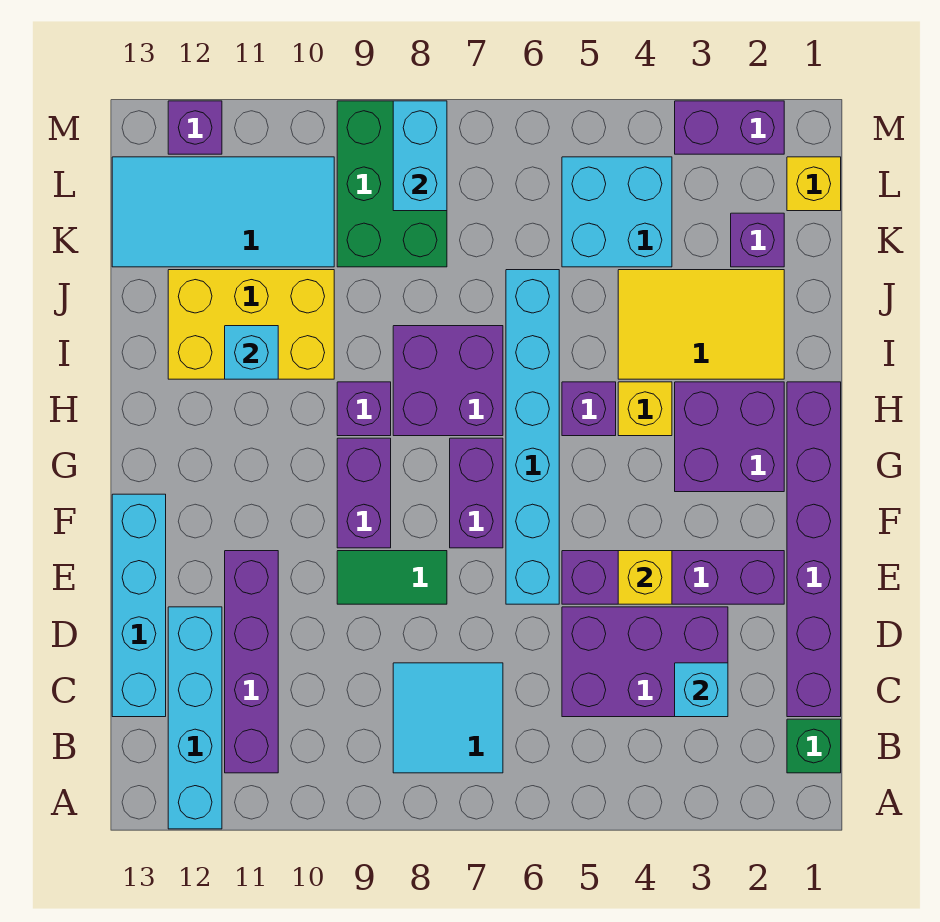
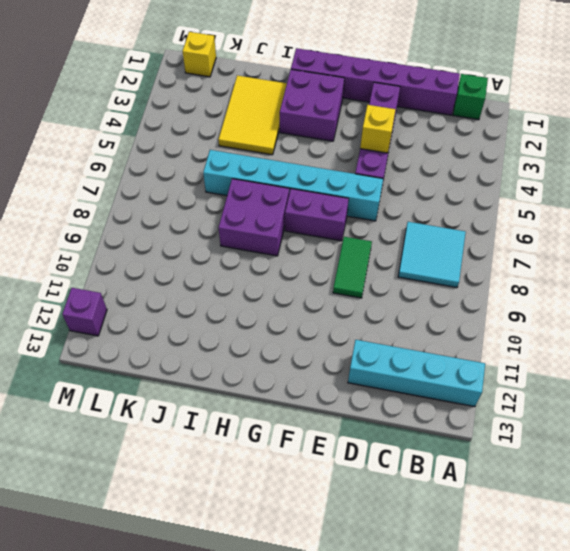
none -> purple 1x4 brick [225,551,278,773]
none -> purple 2x3 brick [562,607,728,717]
none -> cyan 1x4 brick [112,494,166,717]
none -> purple 1x2 brick [337,438,391,548]

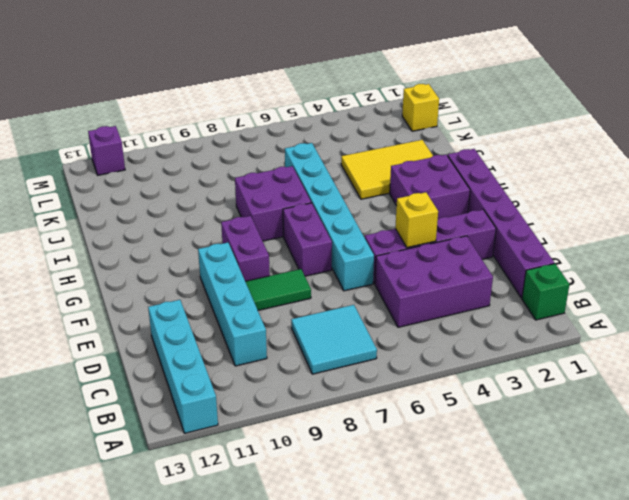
cyan 1x4 brick [198,243,267,366] -> cyan 1x4 brick moved to [112,494,166,717]
none -> purple 1x4 brick [225,551,278,773]
none -> yellow 1x1 brick [618,382,672,436]
none -> purple 1x1 brick [562,382,616,436]
none -> purple 1x1 brick [337,382,391,436]

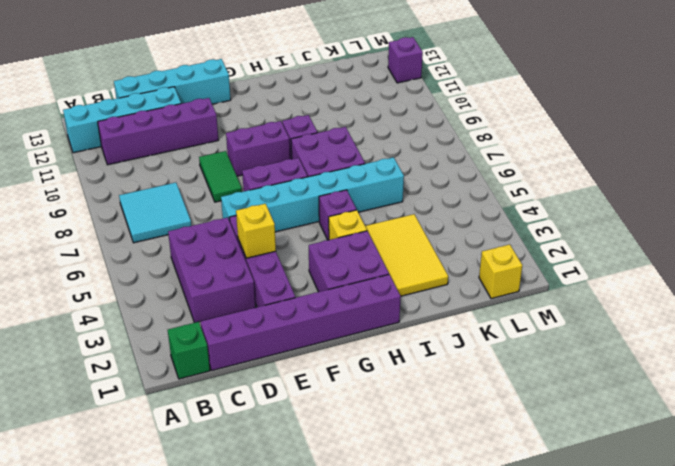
none -> yellow 2x3 brick [168,270,334,379]
none -> purple 1x1 brick [731,213,784,267]
none -> cyan 2x2 brick [562,157,672,267]
none -> green 2x3 brick [337,101,447,267]

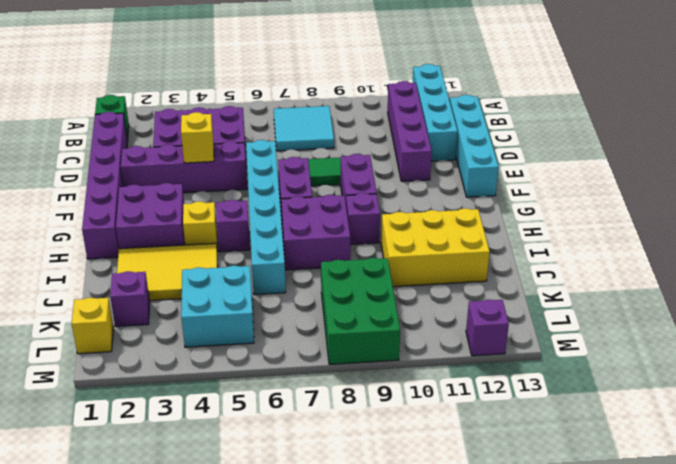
none -> cyan 2x4 tile [112,157,334,267]
none -> purple 1x2 brick [675,101,784,154]
none -> cyan 1x1 brick [675,663,728,717]
none -> cyan 1x1 brick [225,326,278,379]

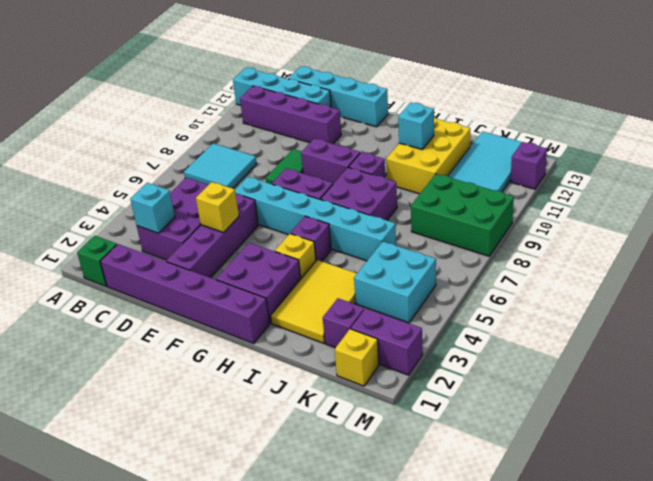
purple 1x2 brick [351,308,423,375] -> purple 1x2 brick turned to [675,101,784,154]
none -> cyan 1x2 brick [393,101,447,211]

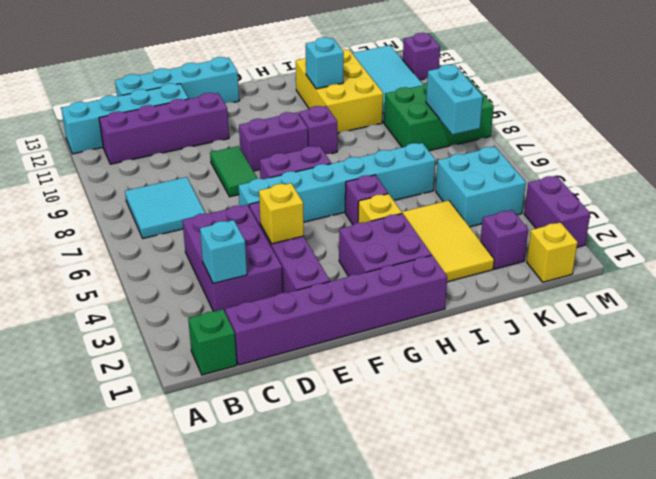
cyan 1x2 brick [426,65,483,134] -> cyan 1x2 brick turned to [393,101,447,211]
none -> purple 2x2 brick [393,326,503,436]

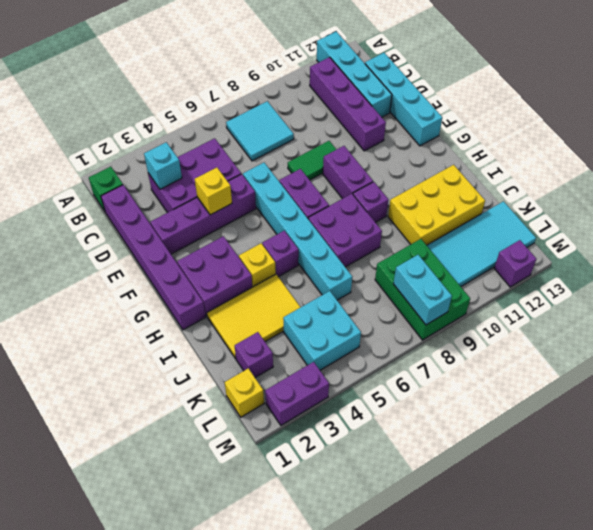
none -> cyan 1x1 brick [225,326,278,379]

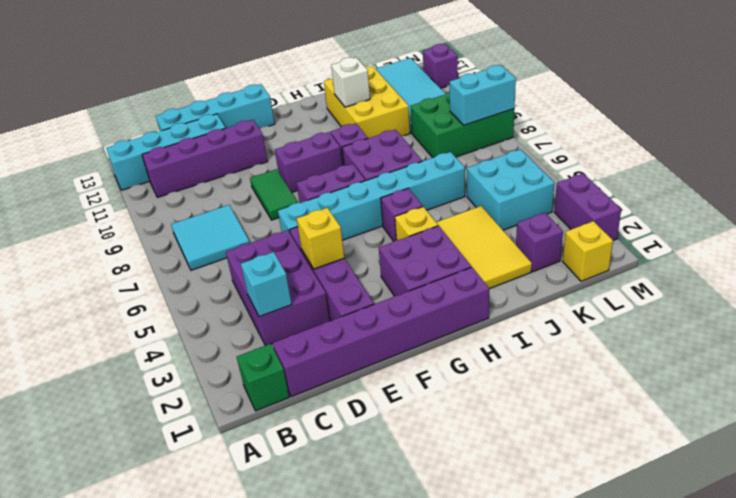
white 1x1 brick [331,57,370,107] -> cyan 1x1 brick [225,326,278,379]

